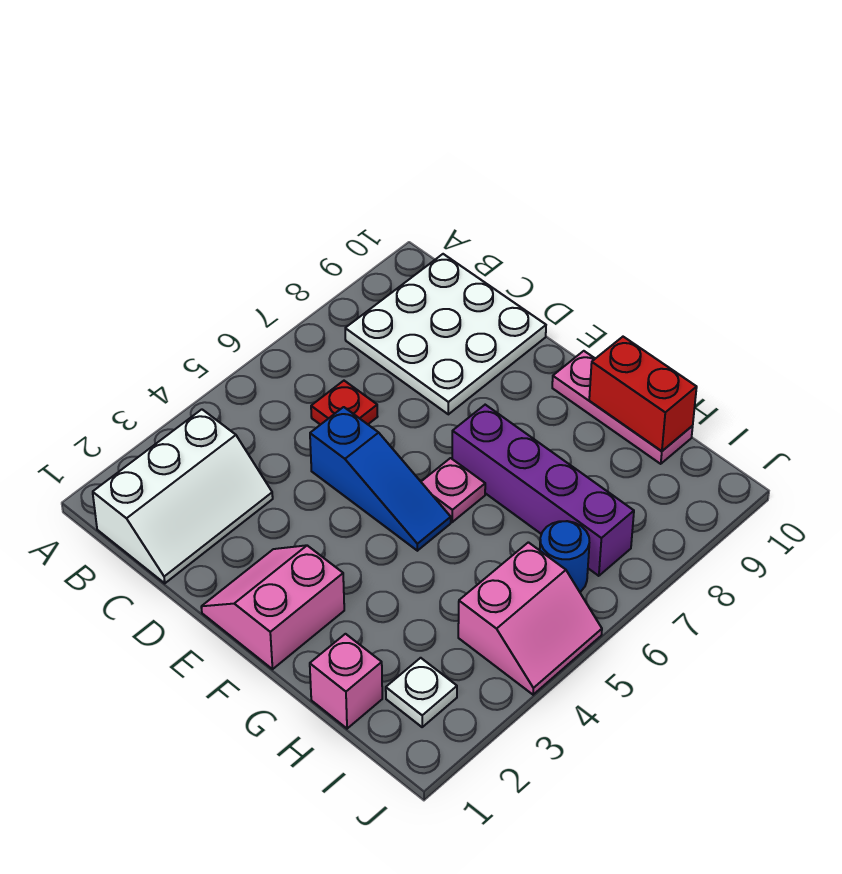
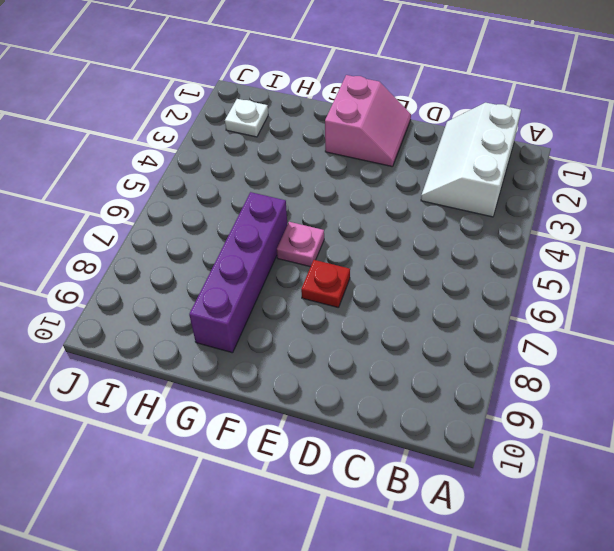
red 1x1 plate [301,260,350,308] -> red 1x1 plate moved to [311,381,378,425]
purple 1x4 brick [189,192,287,353] -> purple 1x4 brick turned to [452,405,634,576]
none -> white 3x3 plate [345,254,546,414]
none -> blue 1x3 slope [310,407,451,551]
none -> pink 1x3 plate [552,351,693,464]

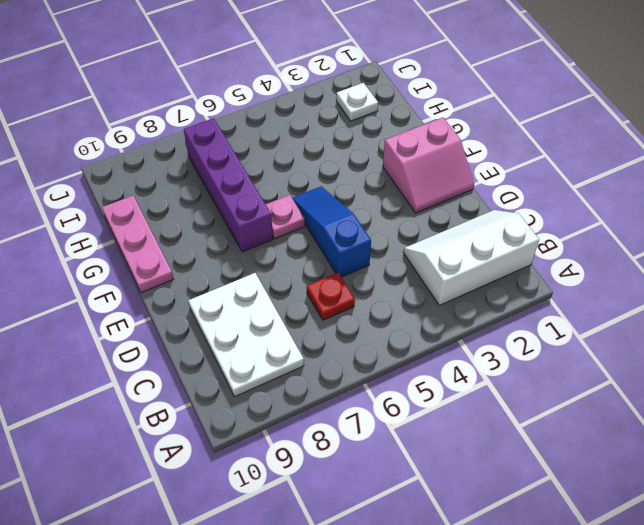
white 2x3 plate [188,273,304,397] -> white 3x3 plate [345,254,546,414]
none -> pink 1x1 brick [310,634,382,729]
none -> pink 2x2 slope [458,542,602,695]
none -> blue 1x1 round brick [540,521,589,592]

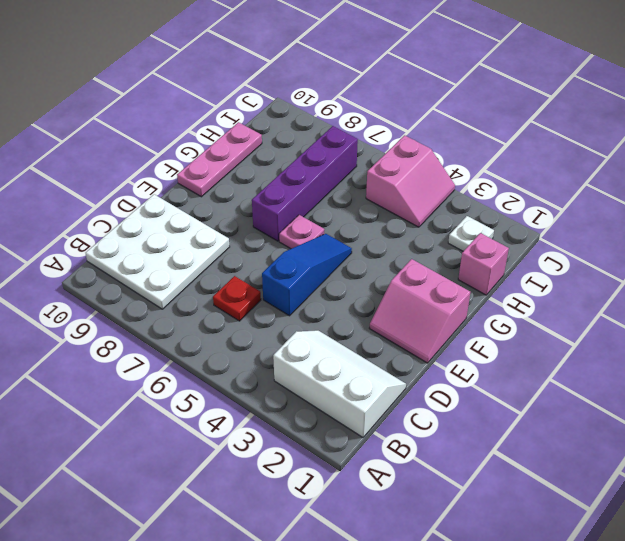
pink 2x2 slope [366,135,455,227] -> pink 2x2 slope turned to [458,542,602,695]
none -> blue 1x1 round brick [540,521,589,592]
none -> red 1x2 brick [589,337,697,451]

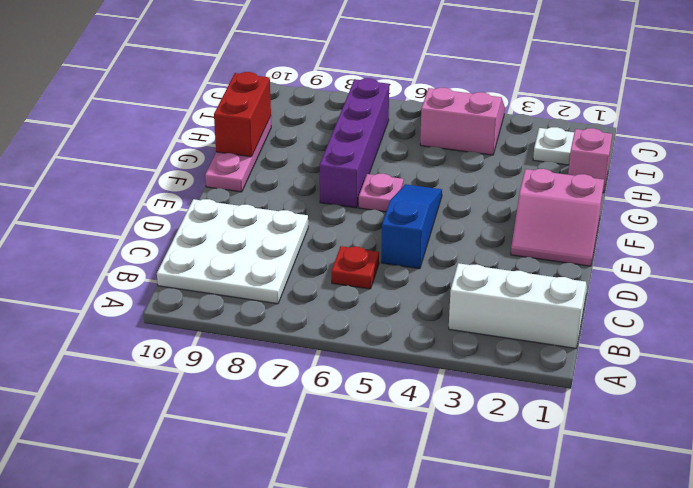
none -> blue 1x1 round brick [540,521,589,592]

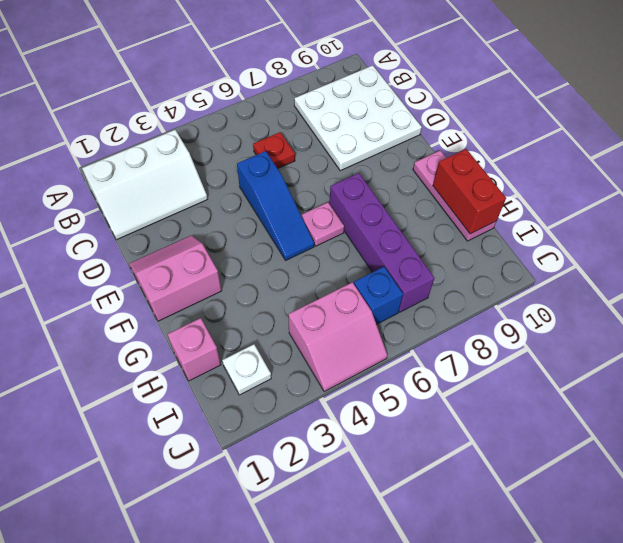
blue 1x1 brick [354,267,403,324] -> blue 1x1 round brick [540,521,589,592]

